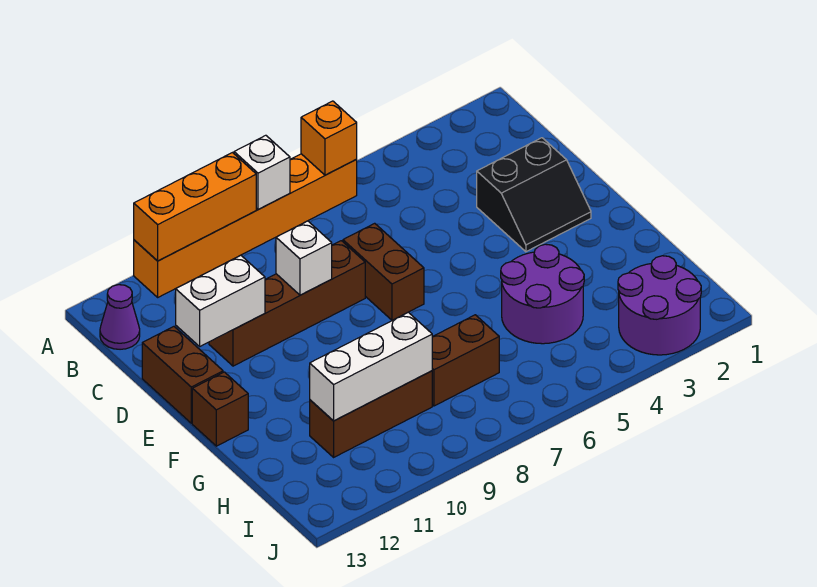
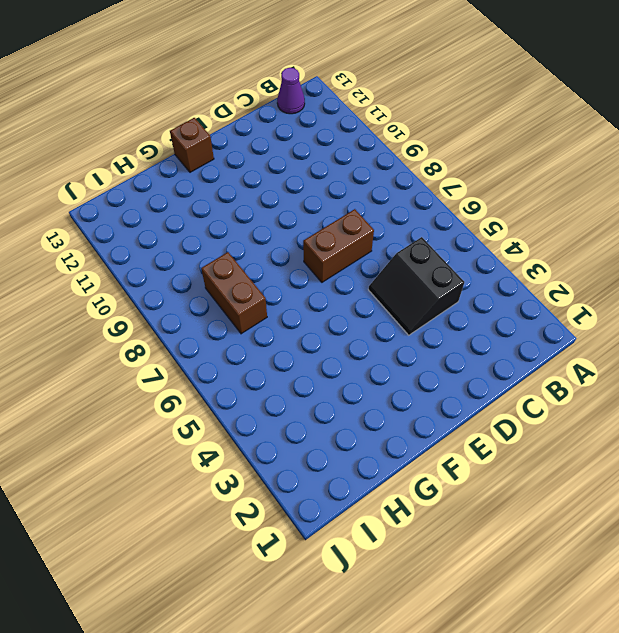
black 2x2 slope [368,237,464,335] -> black 2x2 slope moved to [477,138,591,252]
none -> orange 1x6 brick [134,154,357,297]
none -> brown 1x4 brick [209,241,365,366]
none -> brown 1x2 brick [142,327,223,423]

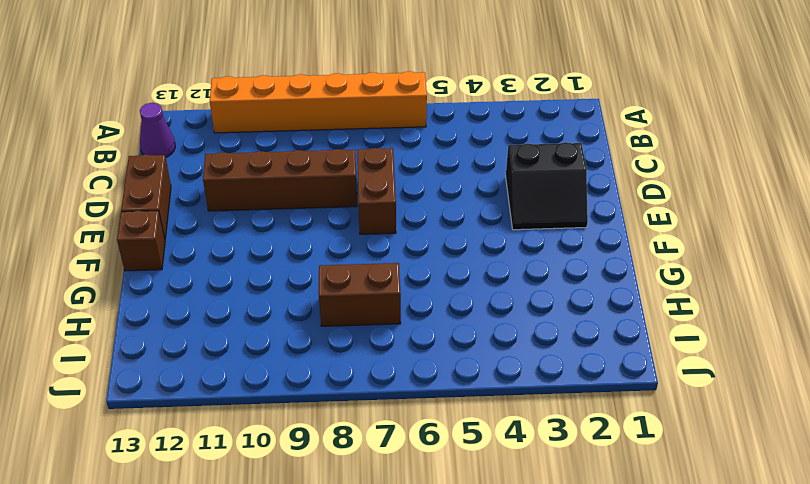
none -> purple 2x2 round brick [501,244,584,344]
none -> brown 1x3 brick [310,371,432,457]
none -> purple 2x2 round brick [618,256,701,355]

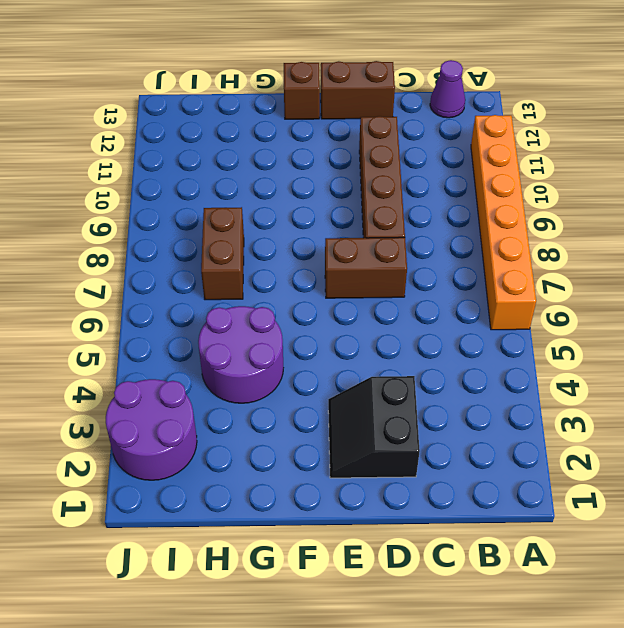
none -> brown 1x3 brick [310,371,432,457]
none -> orange 1x1 brick [301,101,357,175]
none -> white 1x1 brick [234,135,290,210]

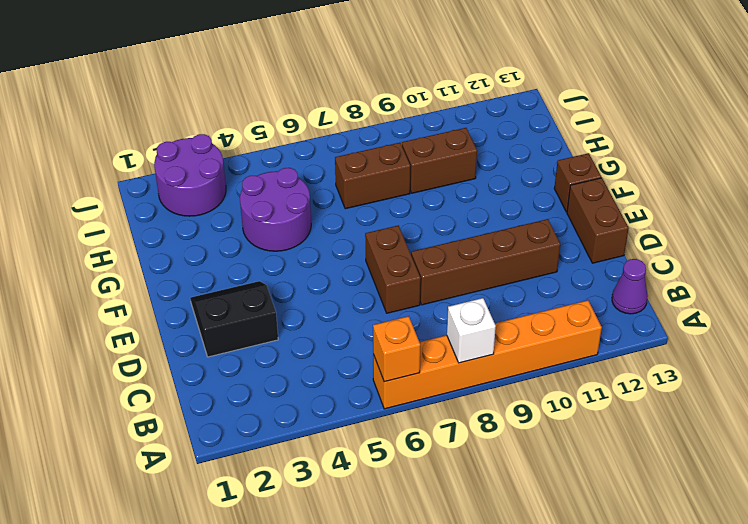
brown 1x2 brick [402,128,477,193] -> brown 1x3 brick [310,371,432,457]
none -> orange 1x3 brick [134,153,256,261]
none -> white 1x1 brick [276,221,332,295]
none -> white 1x2 brick [176,255,265,346]

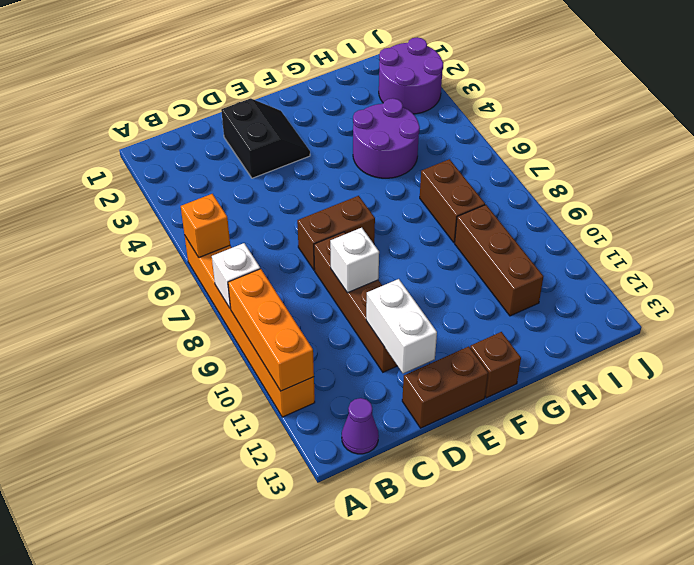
none -> white 1x3 brick [310,312,432,421]

